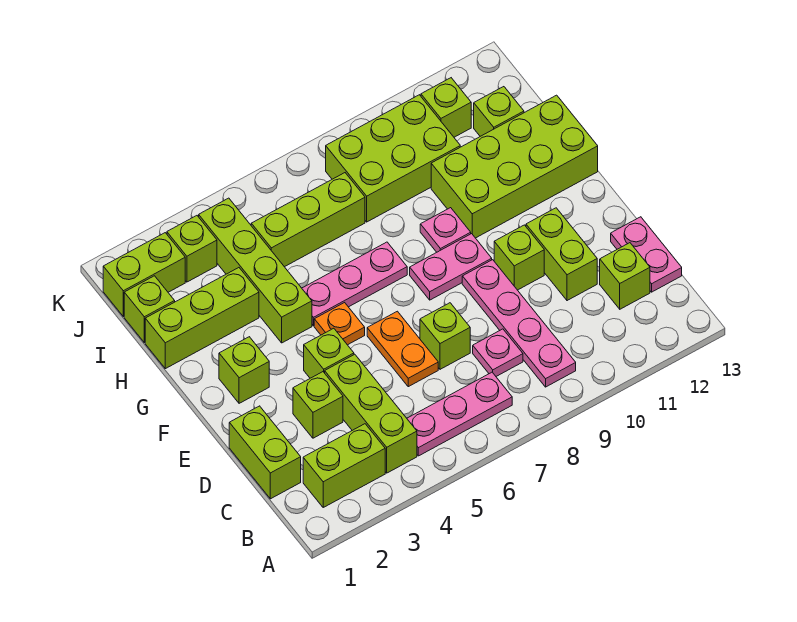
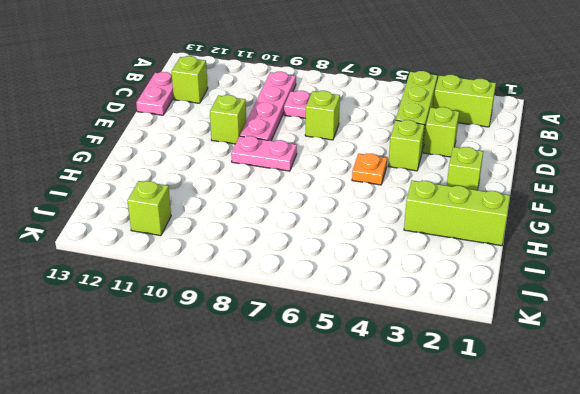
none -> pink 1x3 plate [407,372,512,456]
none -> lime 1x2 brick [229,406,301,499]
none -> orange 1x2 plate [367,311,438,387]

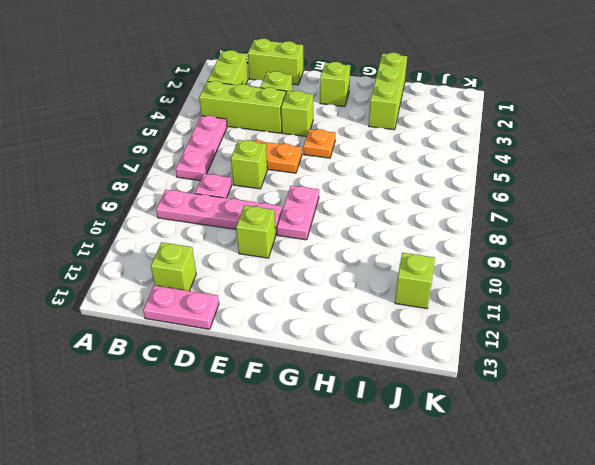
none -> lime 1x2 brick [526,208,597,301]
none -> lime 1x4 brick [199,198,312,343]
none -> pink 1x3 plate [302,242,407,326]

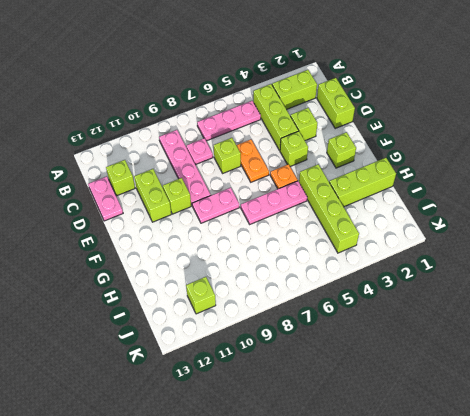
none -> pink 1x1 plate [420,208,471,252]
none -> lime 2x4 brick [431,95,598,238]
none -> lime 1x1 brick [124,276,175,343]

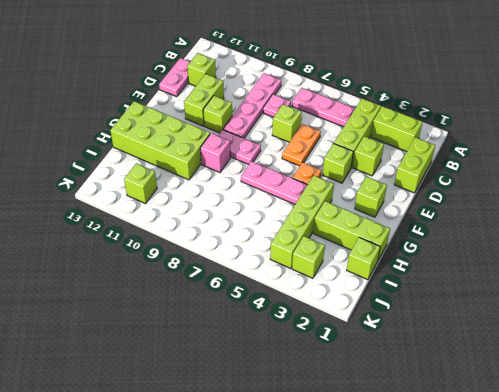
pink 1x1 brick [200,133,231,172] -> pink 1x1 plate [420,208,471,252]
none -> lime 1x3 brick [251,173,365,267]
none -> lime 2x3 brick [326,95,460,222]
none -> lime 1x1 brick [474,87,524,136]

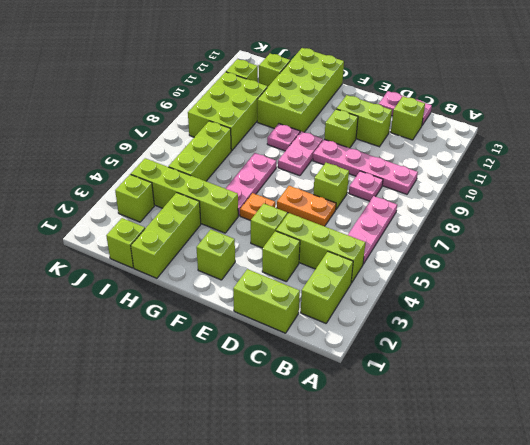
none -> lime 1x2 brick [103,233,185,316]

